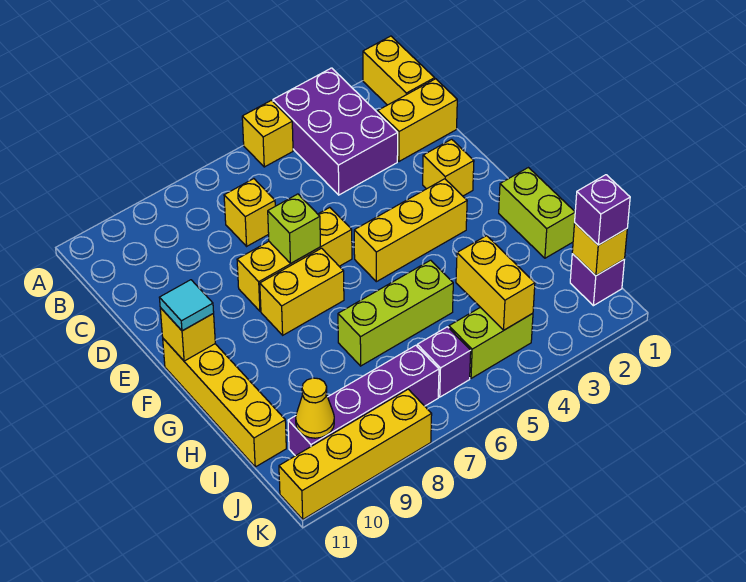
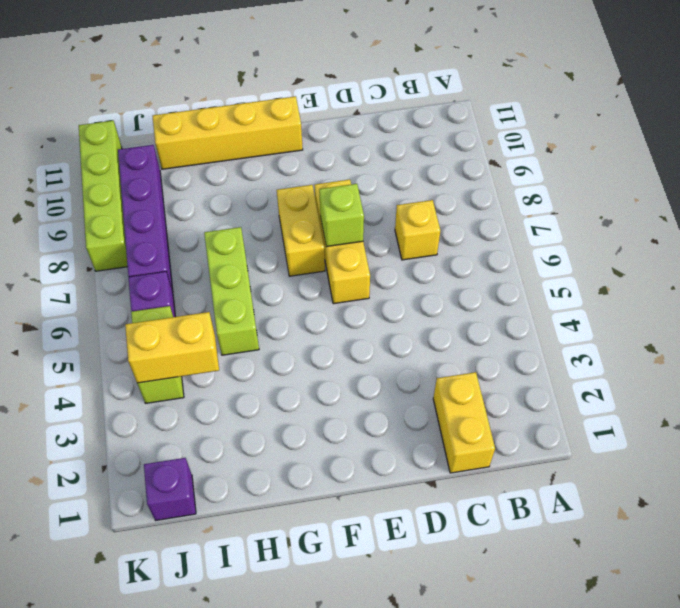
lime 1x4 brick [79,121,128,271] -> yellow 1x4 brick [279,389,432,519]
none -> yellow 1x2 brick [363,36,435,105]
none -> purple 2x3 brick [273,68,398,195]
none -> yellow 1x1 brick [242,100,293,167]

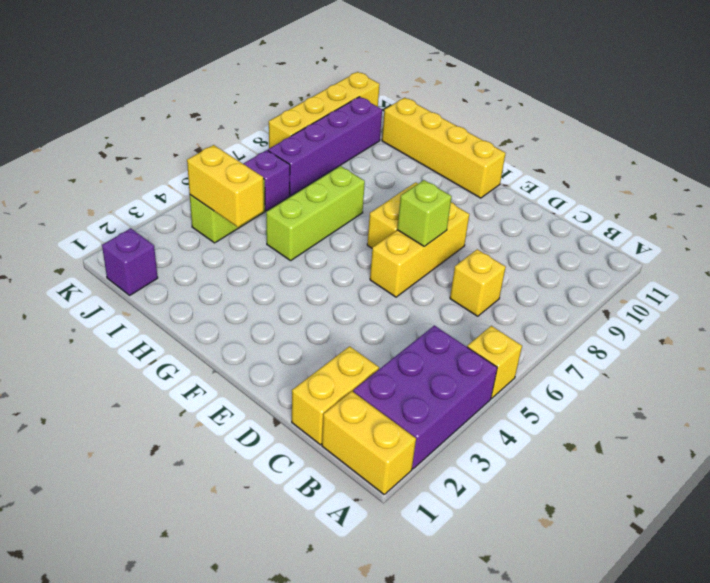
purple 2x3 brick [353,325,497,469] -> purple 2x3 brick turned to [273,68,398,195]
none -> yellow 1x1 brick [423,139,474,196]
none -> yellow 1x3 brick [354,179,467,282]
none -> lime 1x2 brick [499,168,575,258]

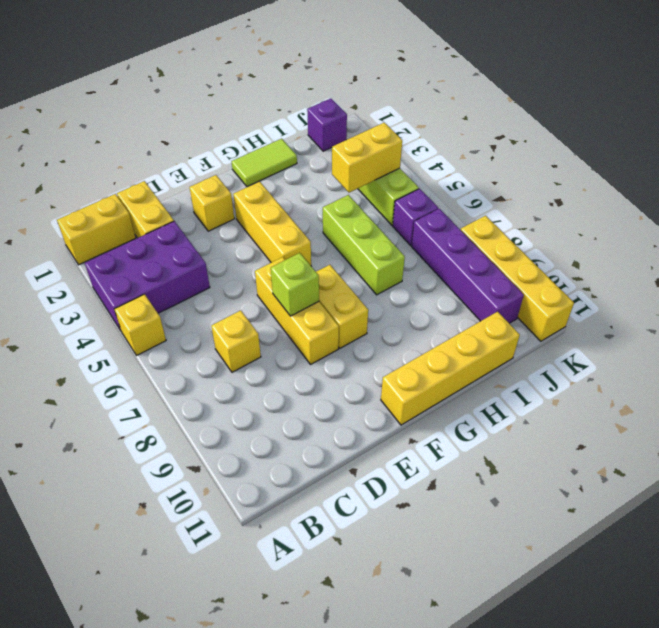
lime 1x2 tile [232,139,297,187] -> lime 1x2 brick [499,168,575,258]
none -> yellow 1x1 brick [160,308,215,361]
none -> yellow 1x1 brick [572,223,627,276]
none -> yellow 1x1 cone [296,378,334,438]

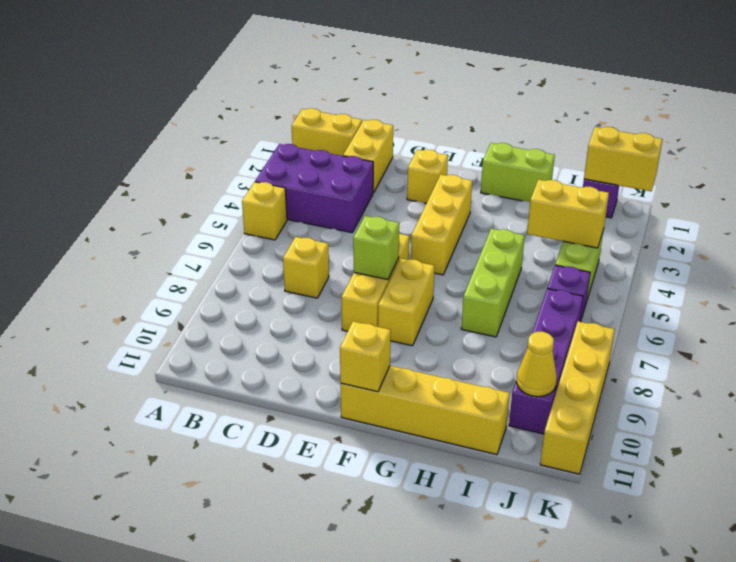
yellow 1x2 brick [584,127,663,191] -> yellow 1x1 brick [572,223,627,276]
none -> cyan 1x1 tile [159,280,214,331]
none -> purple 1x1 brick [575,175,630,245]

